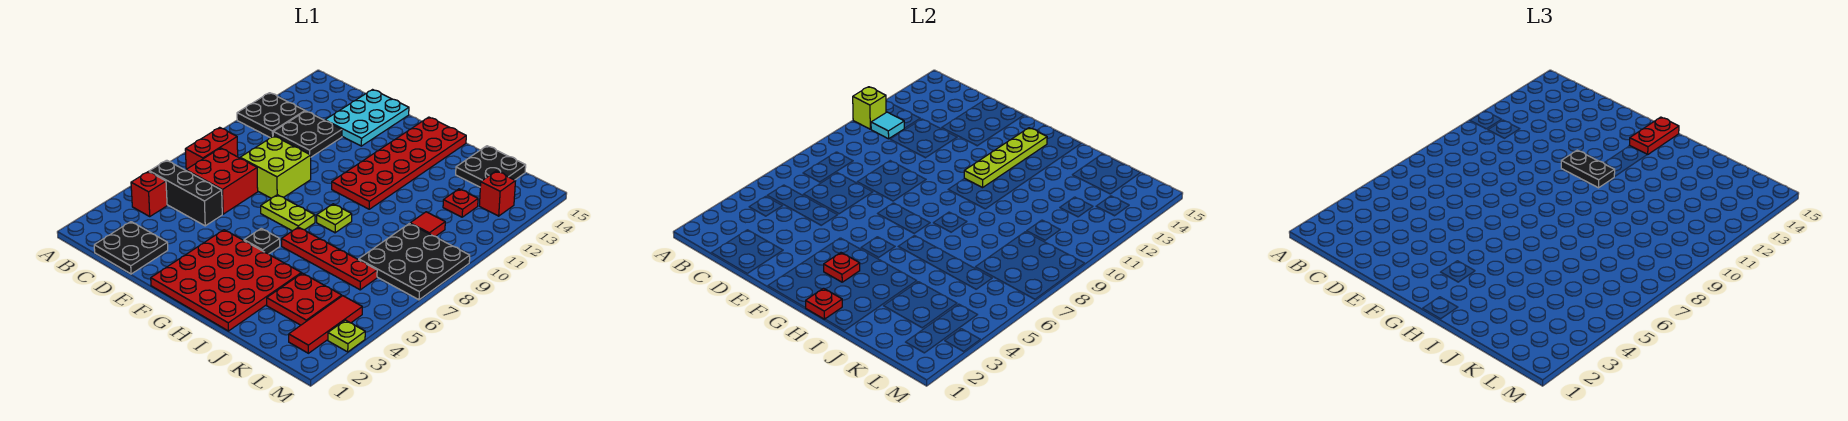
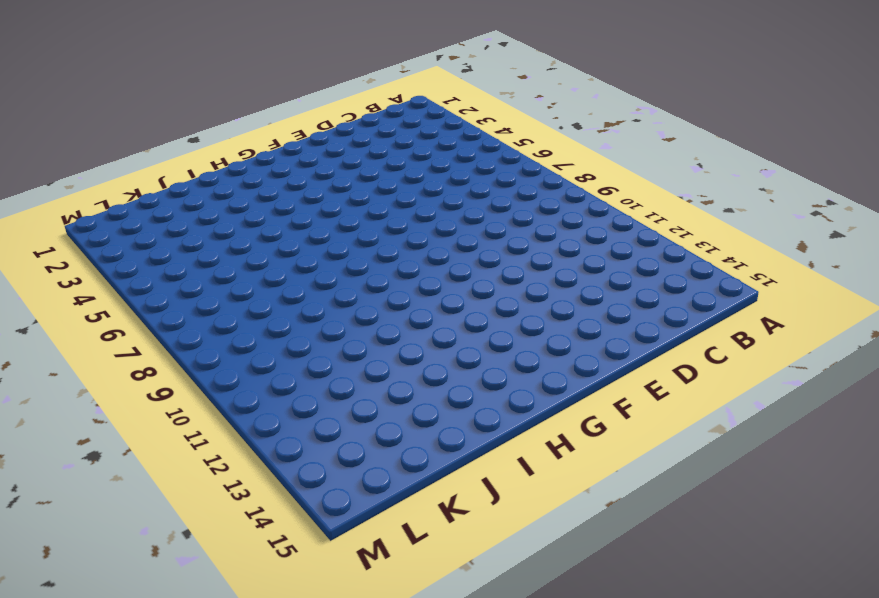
none -> black 2x2 plate [237,93,305,138]
none -> red 1x1 brick [131,172,167,216]
none -> black 1x3 brick [149,160,222,226]
none -> red 1x2 brick [185,127,238,169]

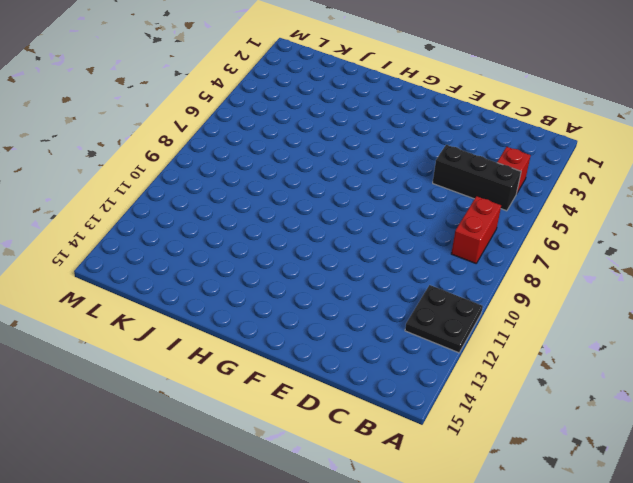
none -> black 2x2 plate [94,222,168,274]
none -> red 2x2 brick [186,148,258,214]
none -> black 2x2 plate [273,111,342,157]
none -> lime 2x2 brick [240,136,311,198]

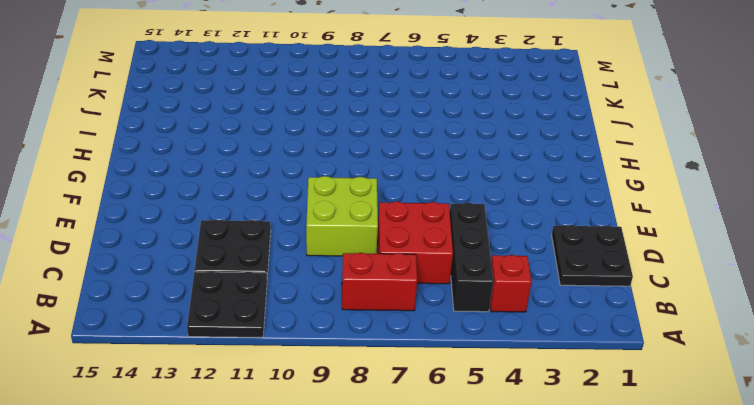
none -> cyan 2x3 plate [325,90,409,146]
none -> red 4x4 plate [151,230,301,331]
none -> lime 1x2 plate [261,195,315,231]
none -> black 1x1 plate [244,228,280,254]

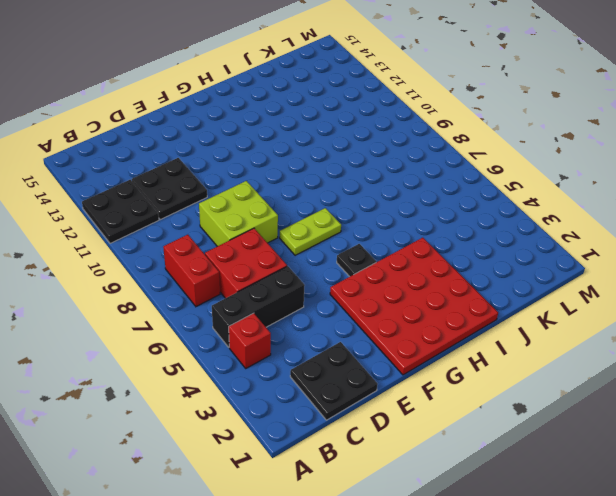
none -> cyan 2x3 plate [325,90,409,146]
none -> red 2x6 plate [332,117,466,209]
none -> red 1x4 plate [281,227,377,290]
none -> lime 1x1 plate [317,204,352,233]

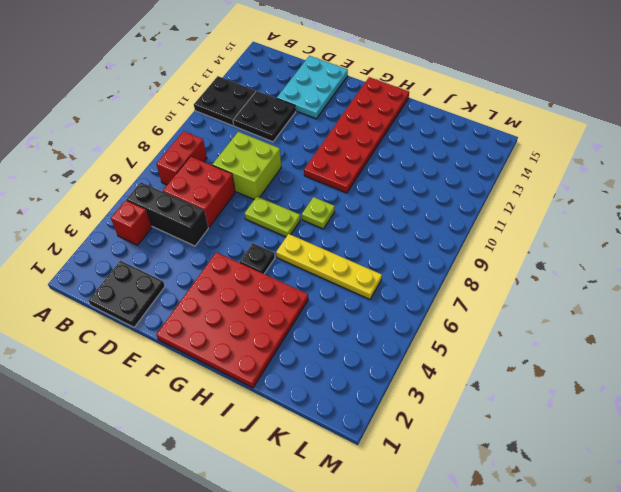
yellow 1x4 plate [276,234,382,299] -> red 1x4 plate [281,227,377,290]
none -> red 2x2 plate [267,273,342,325]
none -> black 2x2 plate [456,146,526,187]
none -> black 3x3 plate [359,224,470,300]
none -> red 1x1 tile [410,212,445,236]

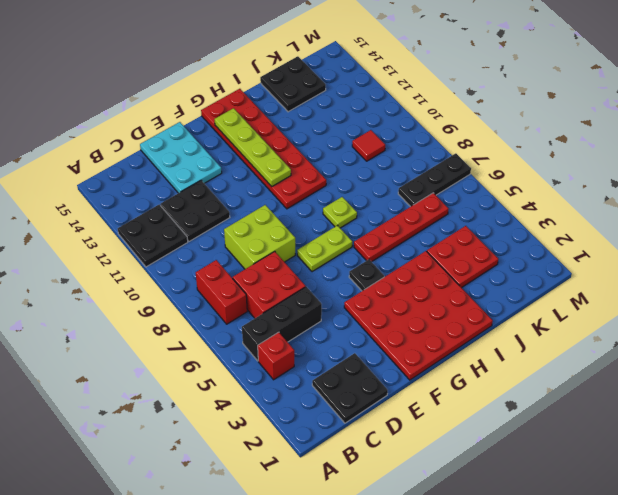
black 1x3 plate [398,153,471,207] -> black 3x3 plate [359,224,470,300]
none -> red 1x1 plate [443,189,478,217]
none -> red 1x3 tile [289,296,362,353]
none -> red 1x1 brick [479,171,515,216]
none -> lime 1x1 plate [328,320,365,352]

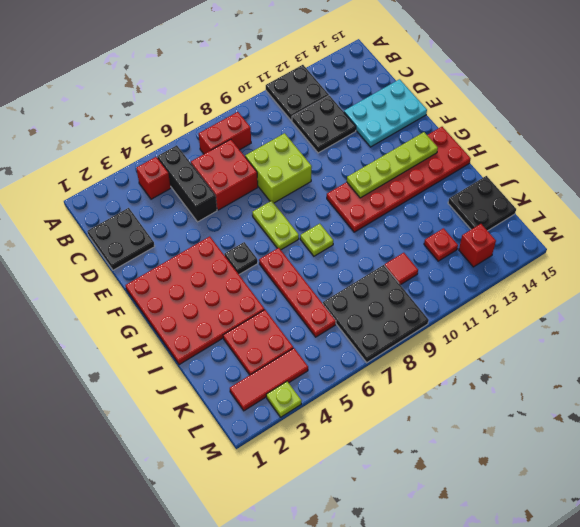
none -> lime 1x1 brick [853,87,886,129]
none -> cyan 1x1 tile [871,112,904,139]
none -> red 1x1 plate [824,253,860,282]
none -> red 1x1 plate [806,288,842,319]

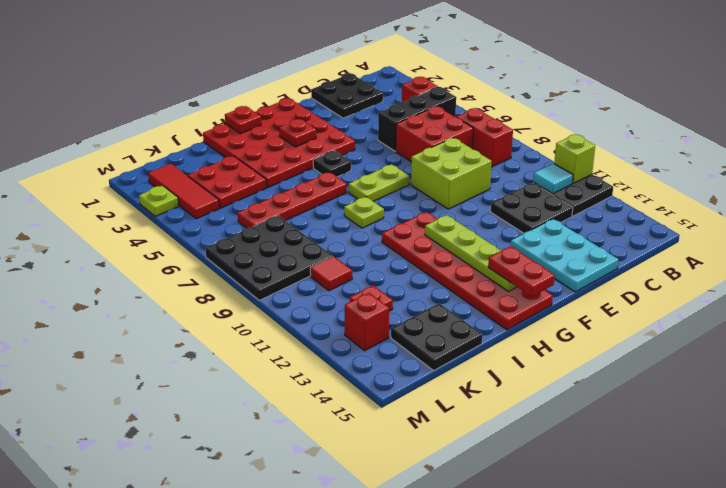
none -> black 1x2 plate [1561,150,1615,188]

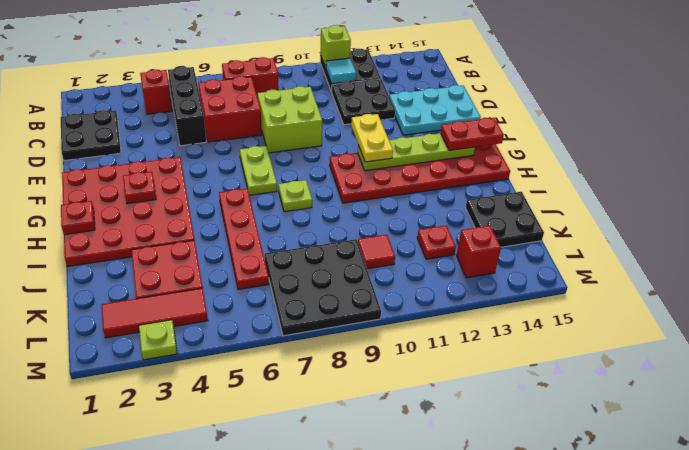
yellow 1x2 plate [351,114,393,162] -> black 1x2 plate [1561,150,1615,188]
none -> black 1x1 plate [244,228,280,254]

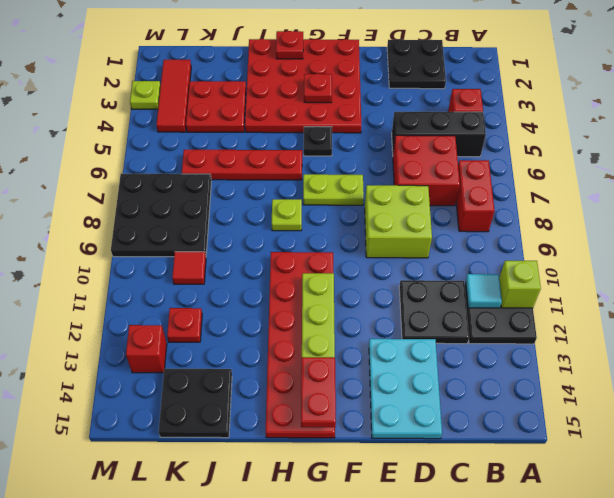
none -> black 1x2 plate [1561,150,1615,188]

